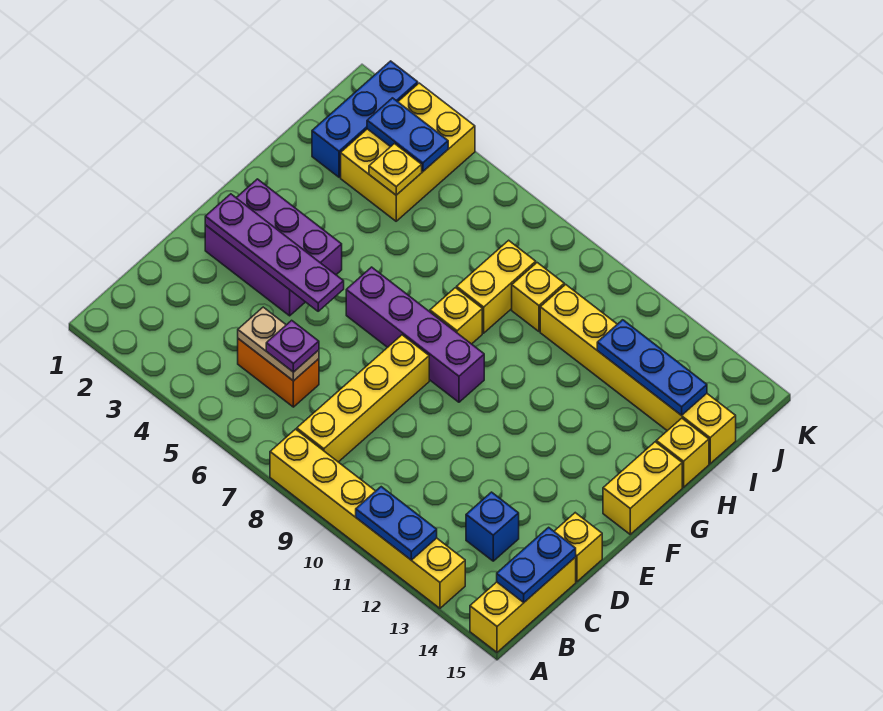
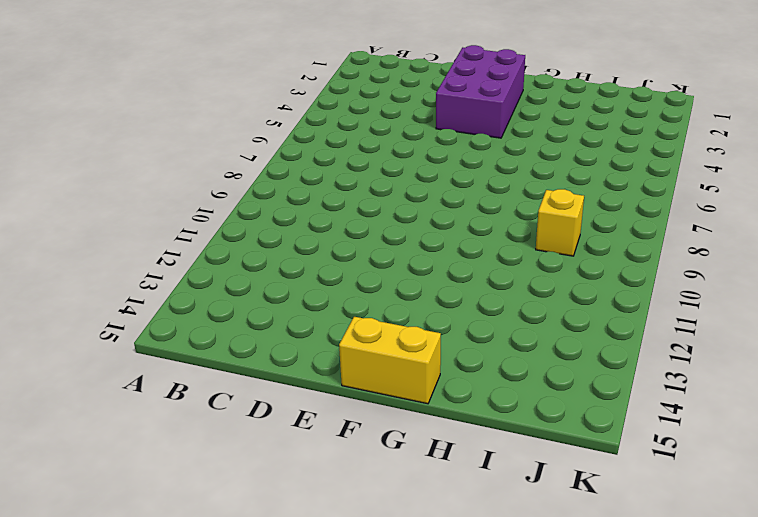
none -> yellow 1x6 brick [270,429,465,608]
none -> yellow 1x3 brick [470,557,576,652]
none -> yellow 1x4 brick [297,335,429,462]

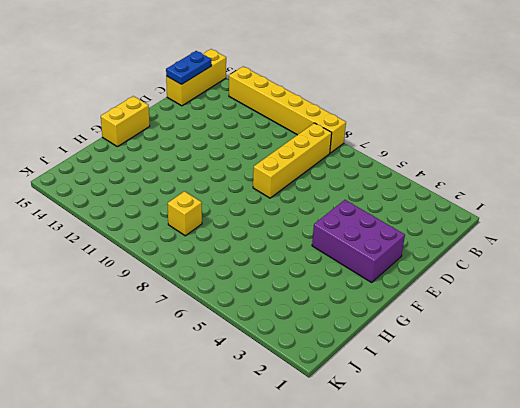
none -> orange 1x2 brick [238,339,319,407]
none -> blue 1x1 brick [466,492,519,561]
none -> yellow 1x1 brick [554,513,602,582]

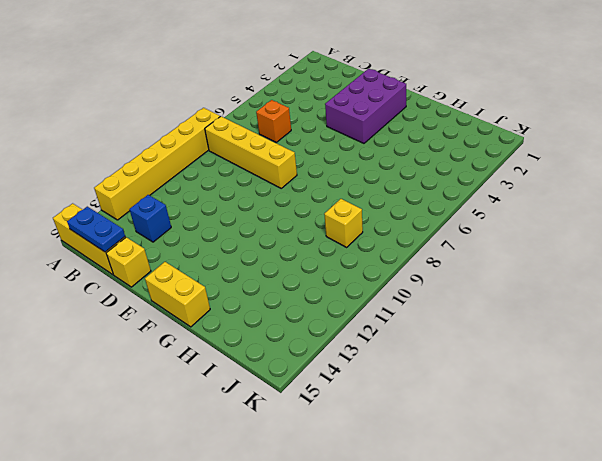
orange 1x1 brick [256,100,291,142] -> orange 1x2 brick [238,339,319,407]
none -> purple 1x4 brick [346,267,484,402]
none -> yellow 1x1 brick [430,288,482,344]
none -> yellow 1x2 brick [457,240,536,333]

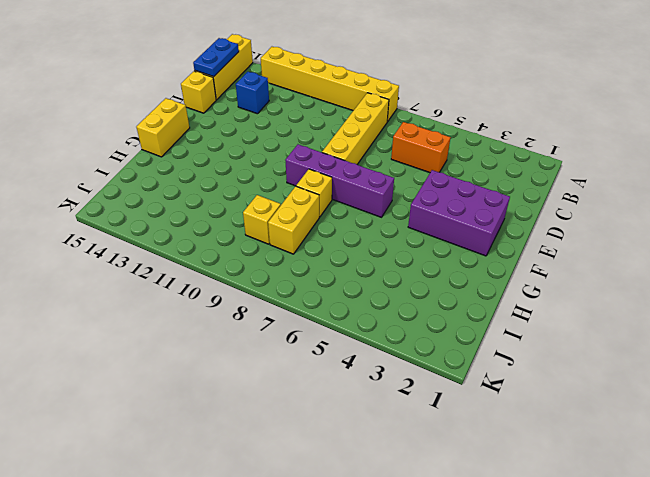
none -> yellow 1x1 brick [656,418,709,487]
none -> blue 1x3 brick [312,61,418,177]
none -> yellow 2x3 brick [341,83,475,221]

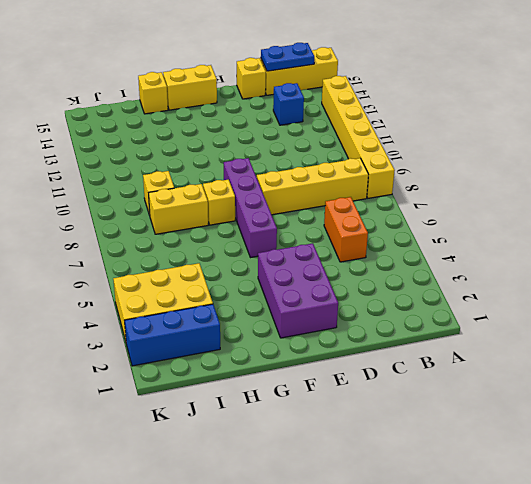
none -> yellow 1x6 brick [540,284,736,464]
none -> blue 1x2 plate [356,487,437,560]
none -> tan 1x2 plate [238,307,319,381]

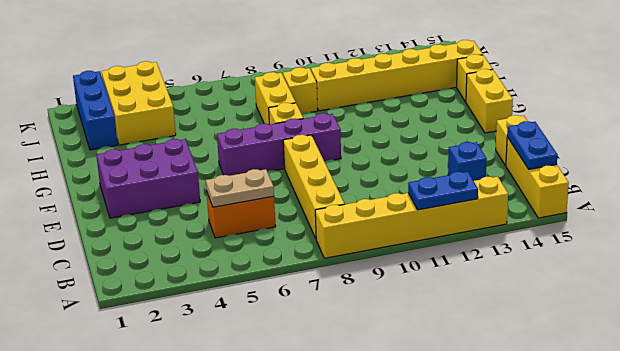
none -> purple 1x4 plate [205,194,344,311]
none -> yellow 1x1 plate [369,144,422,195]
none -> blue 1x3 plate [597,320,707,415]

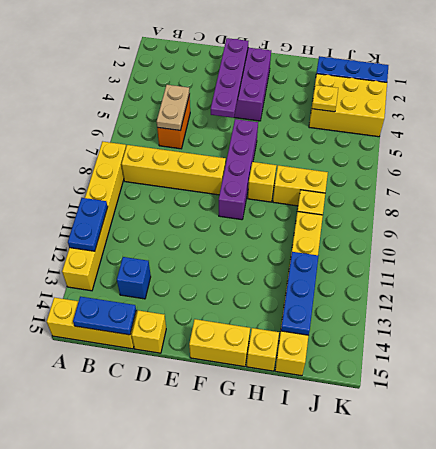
none -> blue 1x2 plate [367,98,448,171]
none -> purple 1x1 plate [266,320,319,372]

